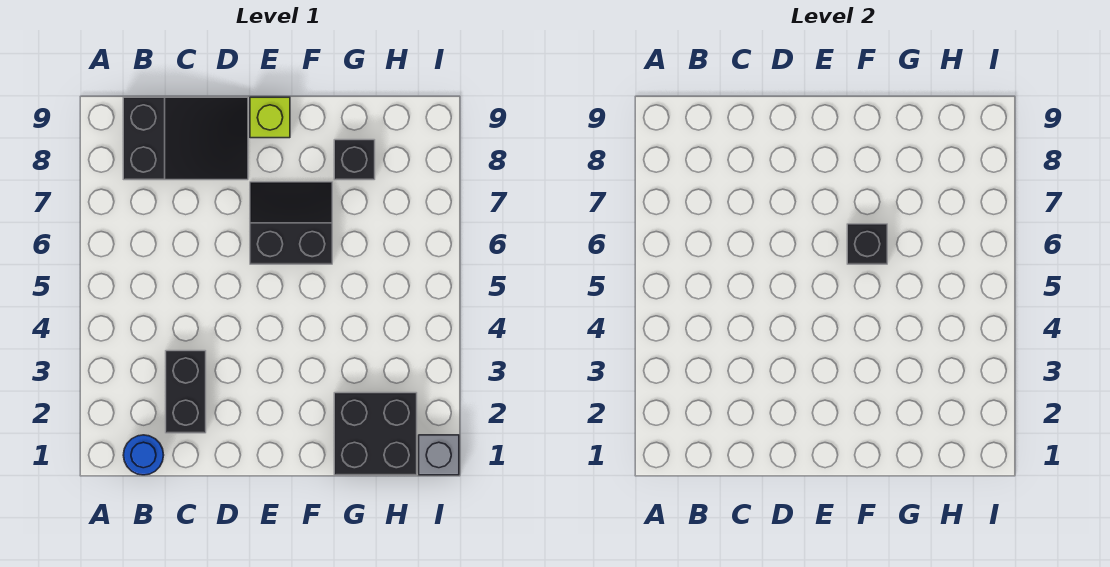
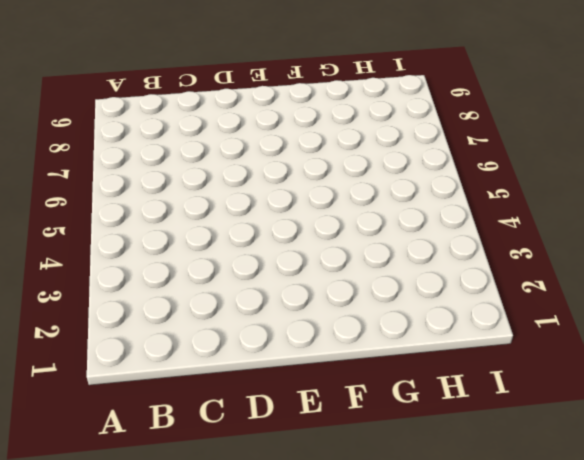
none -> blue 1x1 round brick [123,435,164,475]
none -> black 2x3 slope [123,97,248,180]

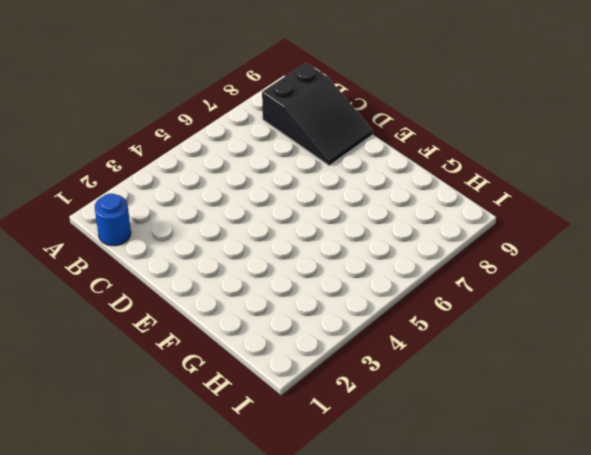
none -> black 1x2 brick [166,351,206,433]
none -> black 2x2 slope [250,182,332,264]

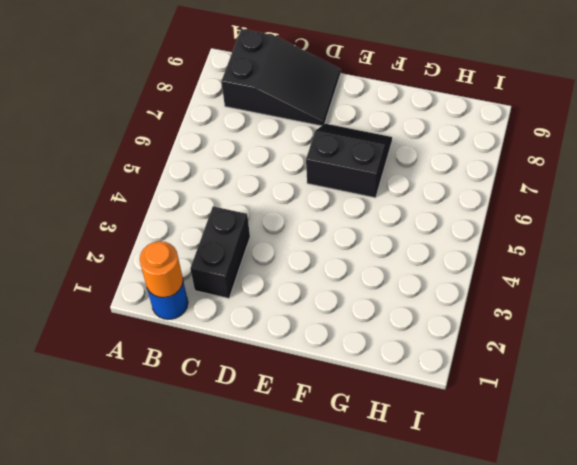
orange 1x1 round brick [140,241,183,297] -> none
none -> lime 1x1 brick [250,97,290,138]
none -> black 2x2 brick [334,393,417,475]

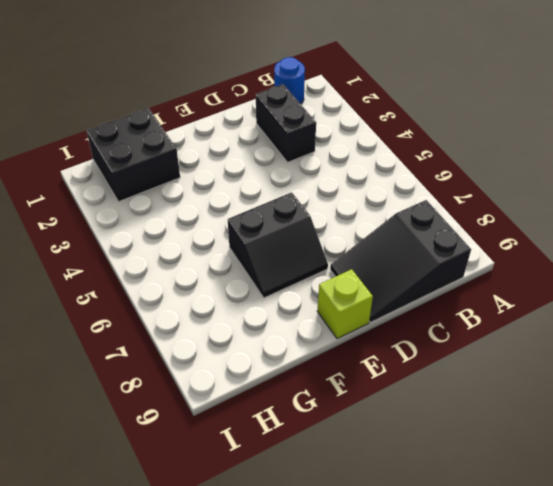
none -> black 1x1 brick [334,140,375,180]
none -> grey 1x1 brick [419,435,459,475]

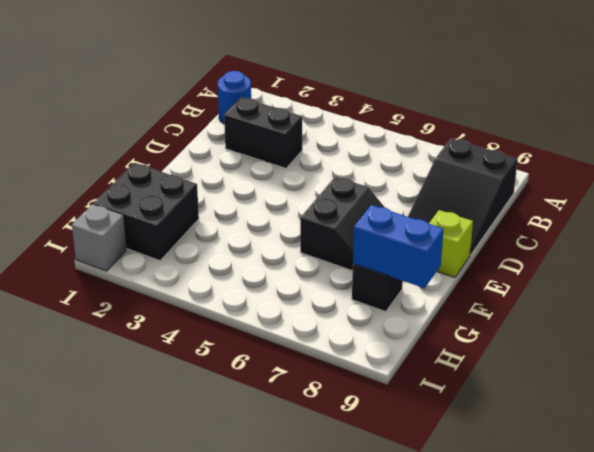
blue 1x2 brick [353,205,444,288] -> none
none -> black 1x1 brick [847,224,887,264]

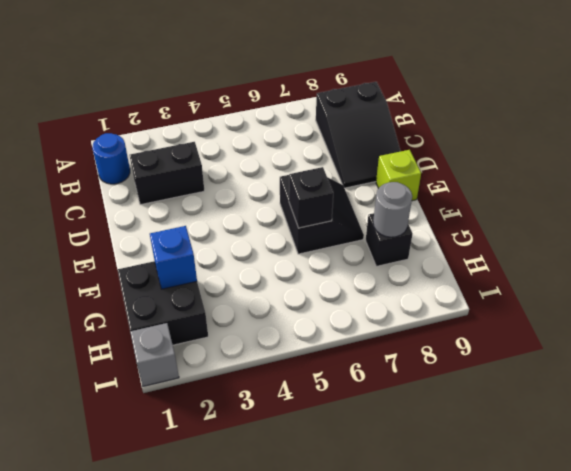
blue 1x1 brick [150,226,197,289] -> none
grey 1x1 round brick [373,182,412,237] -> none

